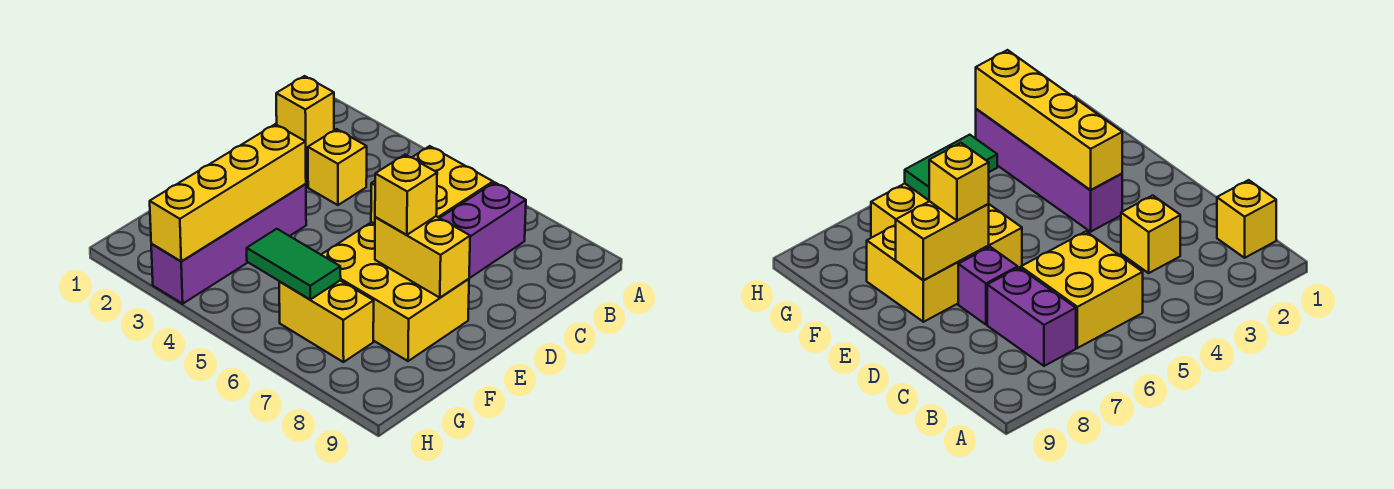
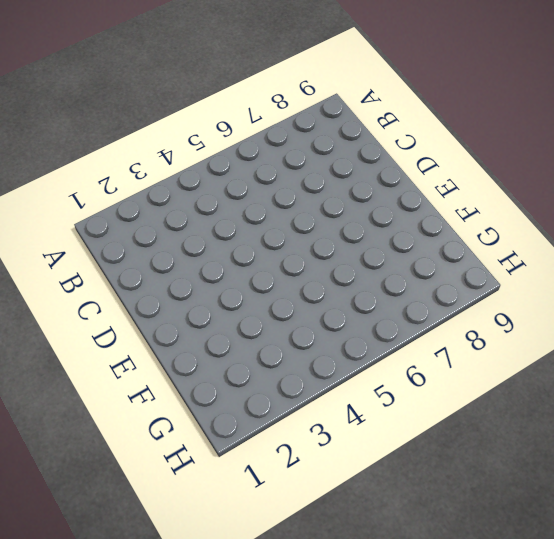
none -> yellow 1x1 brick [276,76,334,150]
none -> yellow 2x2 brick [371,146,493,224]
none -> purple 1x2 brick [440,182,526,278]

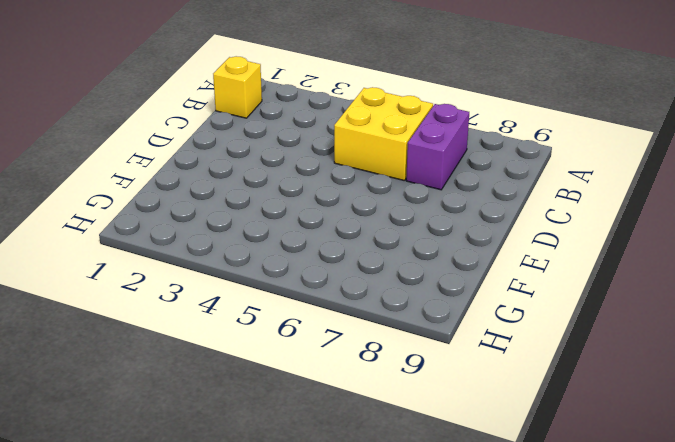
none -> yellow 1x1 brick [308,129,367,205]
none -> purple 1x1 brick [958,247,1018,324]
none -> purple 1x4 brick [151,184,306,304]

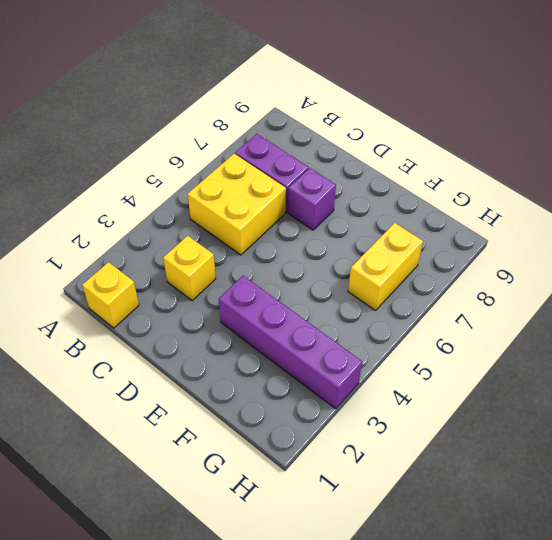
none -> yellow 2x3 brick [321,222,469,361]
none -> yellow 1x4 brick [150,124,306,261]
none -> yellow 1x2 brick [375,216,470,298]

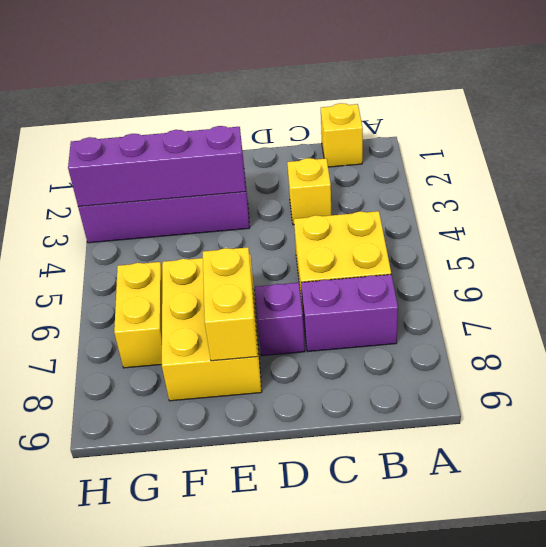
purple 1x4 brick [68,126,246,207] -> yellow 1x4 brick [150,124,306,261]
none -> green 1x2 tile [247,229,341,299]
none -> yellow 1x1 brick [375,155,437,235]

